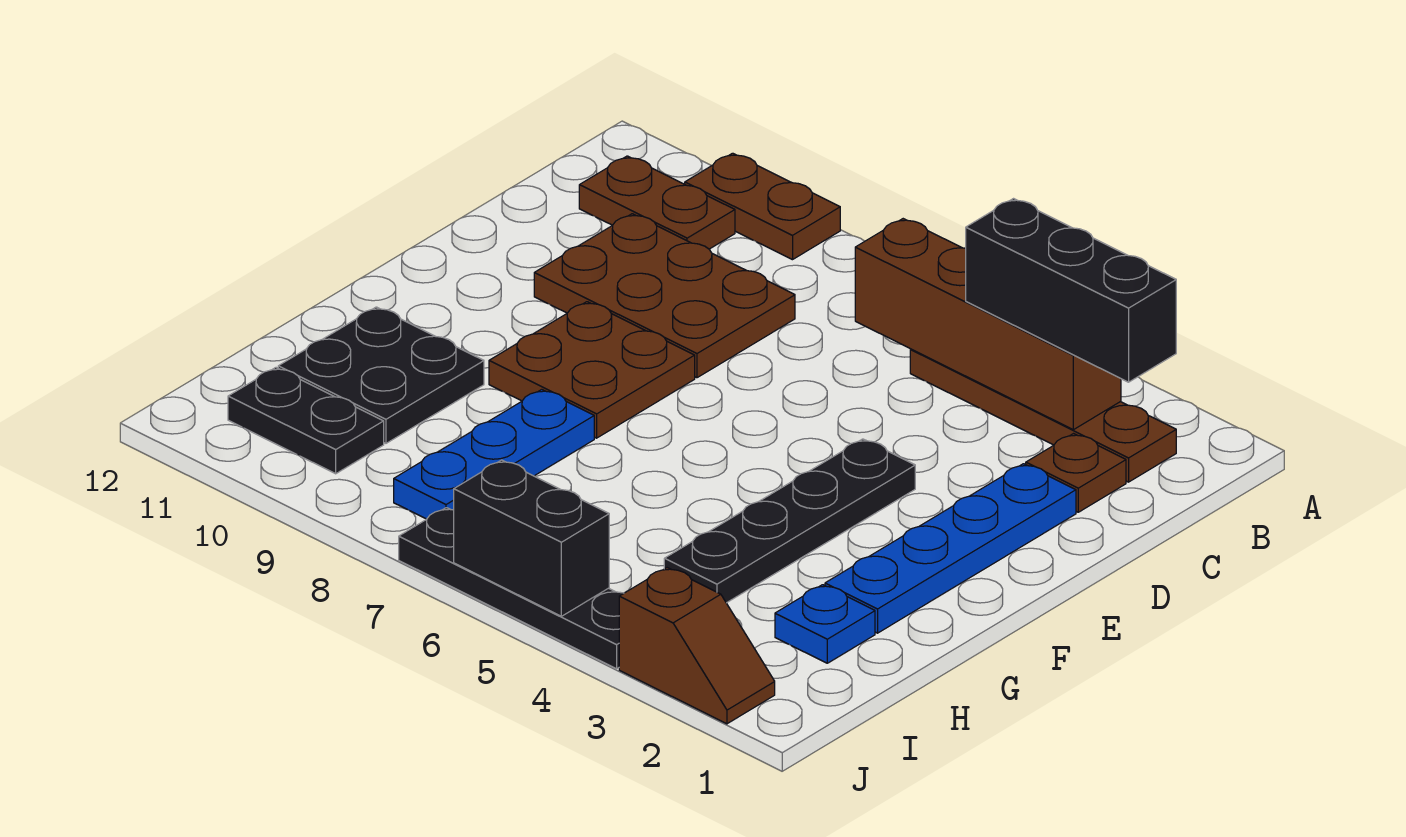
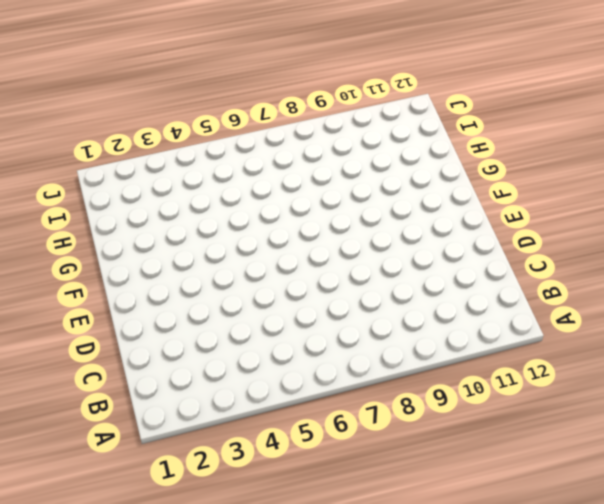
none -> brown 1x2 plate [685,153,840,260]
none -> brown 1x4 plate [910,349,1176,482]
none -> brown 1x2 plate [579,156,735,249]

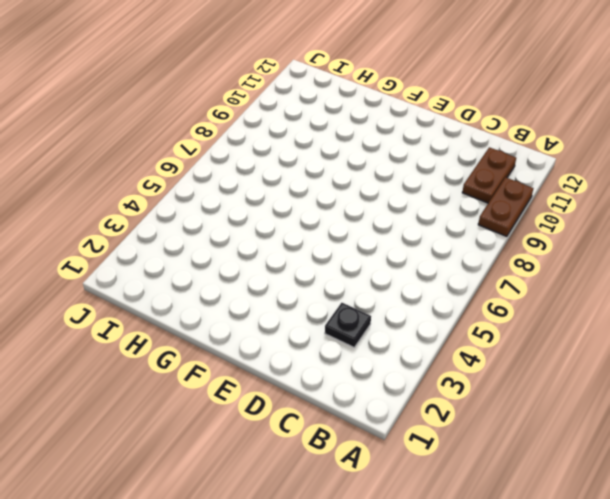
black 1x1 plate [325,303,371,347] -> none
none -> brown 1x4 plate [910,349,1176,482]
none -> brown 1x1 plate [1026,434,1126,512]
none -> brown 2x3 plate [534,214,795,378]

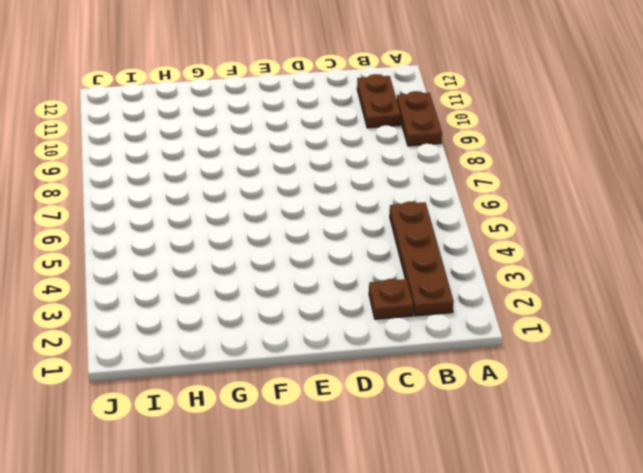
none -> brown 2x3 plate [534,214,795,378]
none -> blue 1x4 plate [825,464,1076,633]
none -> black 1x4 plate [664,439,915,603]

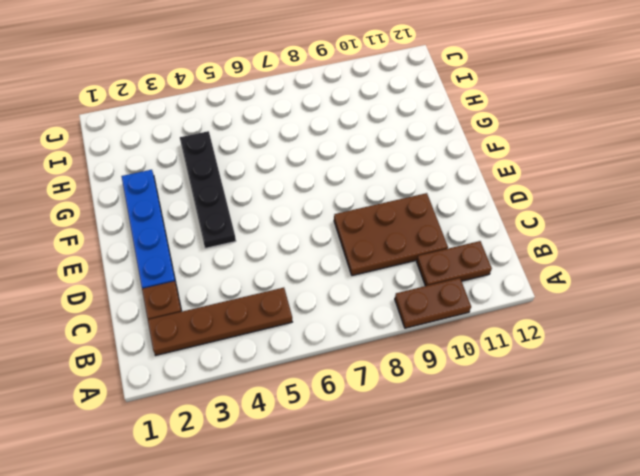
none -> brown 2x2 plate [489,302,695,438]
none -> blue 1x3 plate [394,390,594,519]
none -> black 2x2 plate [278,307,484,443]

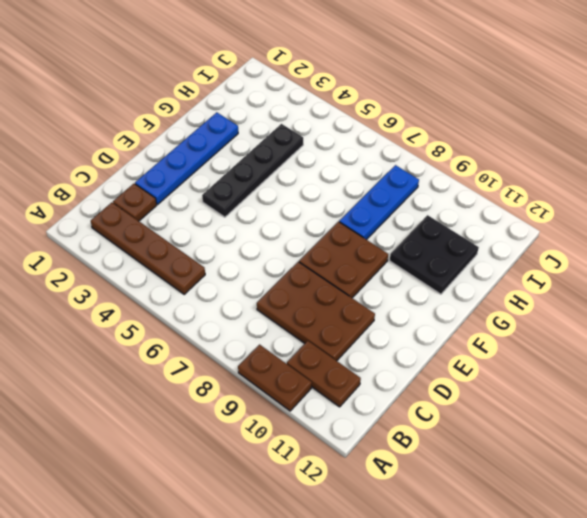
none -> blue 1x1 plate [775,585,875,663]
none -> black 1x2 plate [228,368,384,474]
none -> brown 1x2 slope [619,568,775,724]

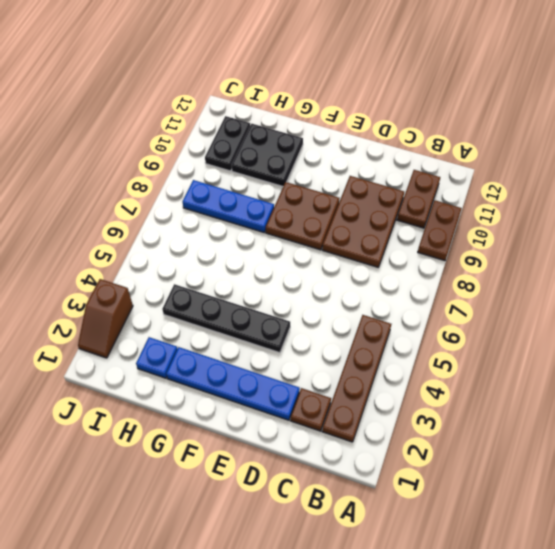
none -> black 1x4 plate [399,508,624,669]
none -> brown 1x4 brick [855,219,1121,430]
none -> black 1x2 brick [454,460,609,616]

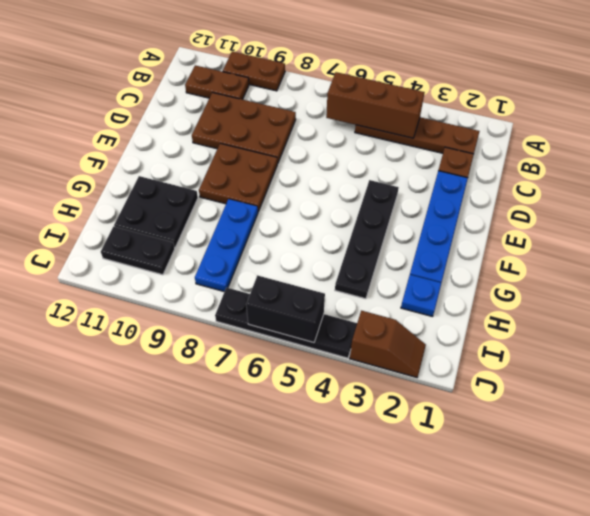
brown 1x3 brick [326,72,425,138] -> brown 1x4 brick [855,219,1121,430]
none -> black 1x3 brick [966,199,1176,382]

